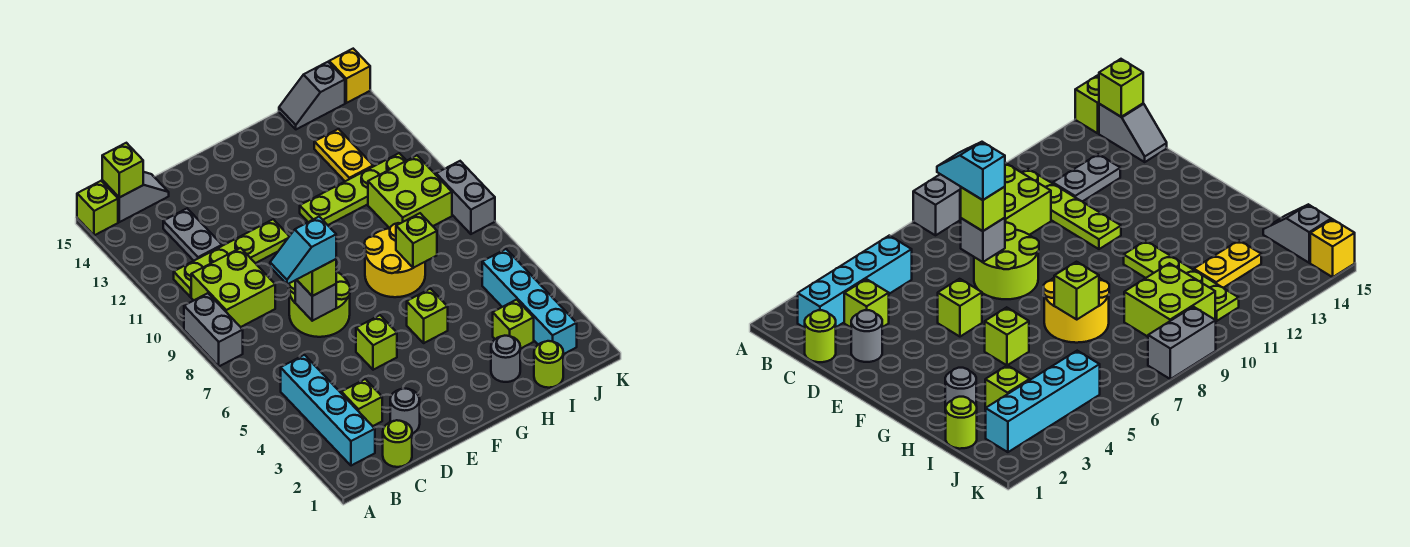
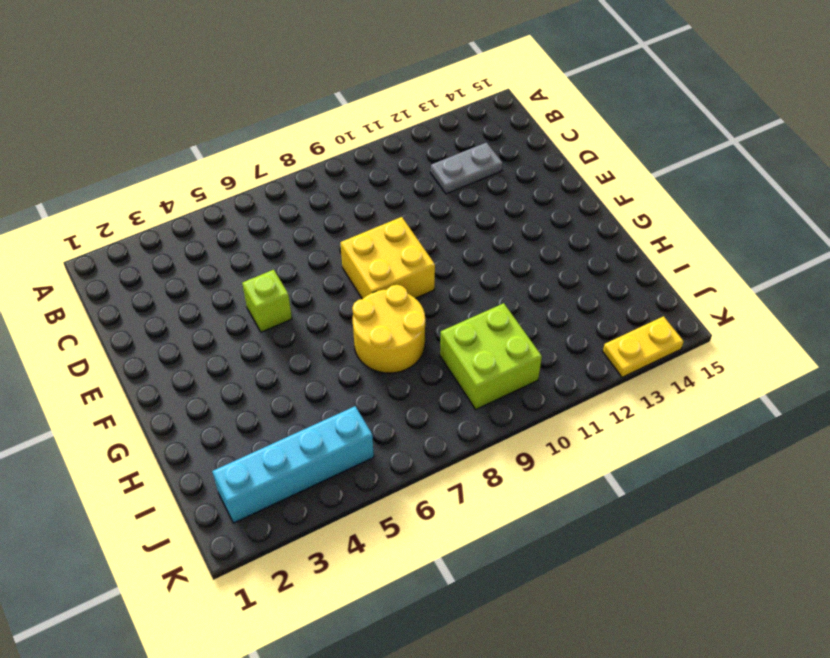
yellow 2x2 brick [341,217,435,299] -> lime 2x2 round brick [289,272,350,337]
yellow 1x2 plate [603,316,684,377] -> yellow 1x2 plate moved to [314,129,373,181]
none -> grey 1x2 brick [184,293,243,366]
none -> lime 1x1 brick [77,181,118,235]
none -> cyan 1x4 brick [281,355,375,466]

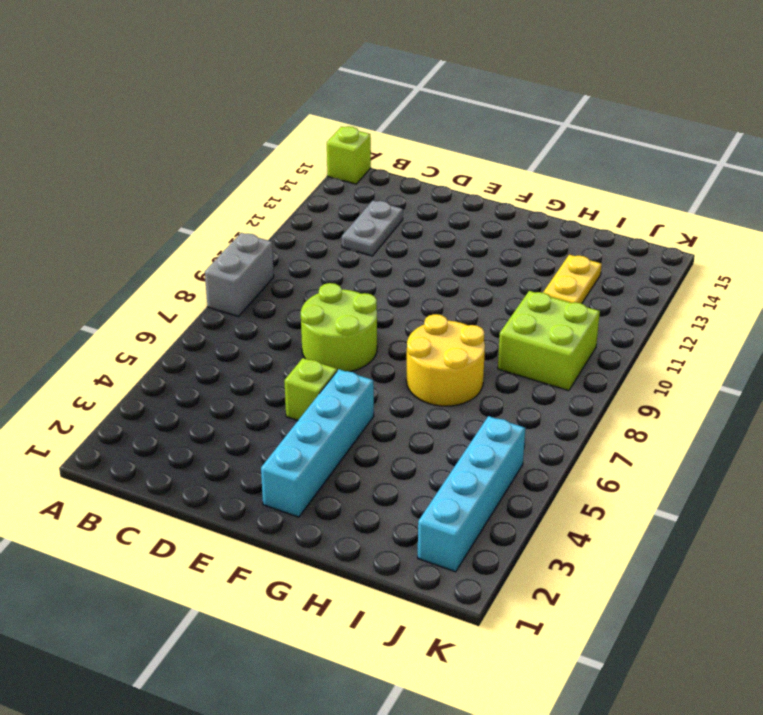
cyan 1x4 brick [261,369,374,517] -> cyan 1x4 brick moved to [281,355,375,466]
none -> lime 2x2 brick [191,248,275,327]
none -> lime 1x4 plate [174,219,289,297]
none -> grey 1x2 slope [102,172,169,222]

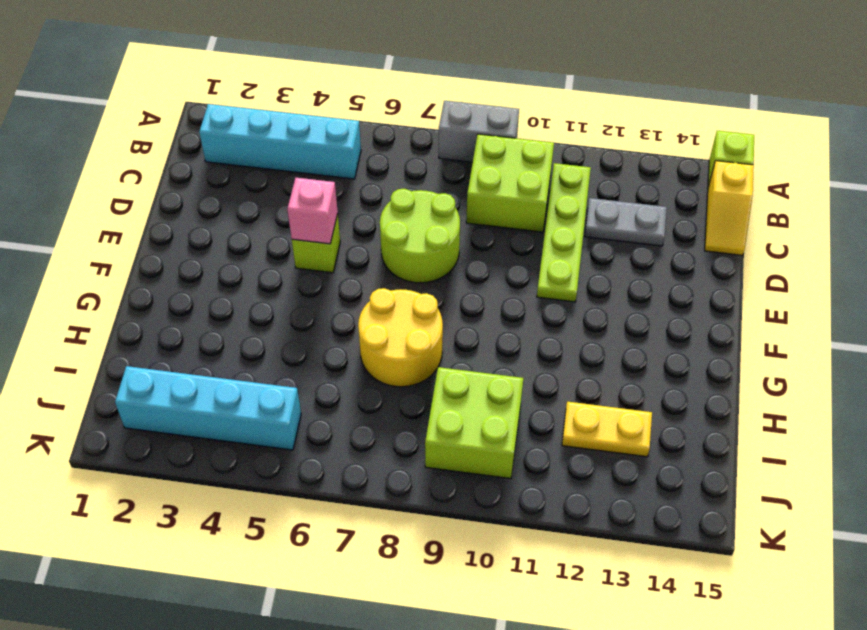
yellow 1x2 slope [705,161,754,255] -> grey 1x2 slope [102,172,169,222]
pink 1x1 brick [287,178,338,244] -> none
none -> lime 1x1 round brick [383,420,412,467]
none -> lime 1x1 brick [341,379,382,426]
none -> grey 1x1 round brick [390,388,420,433]

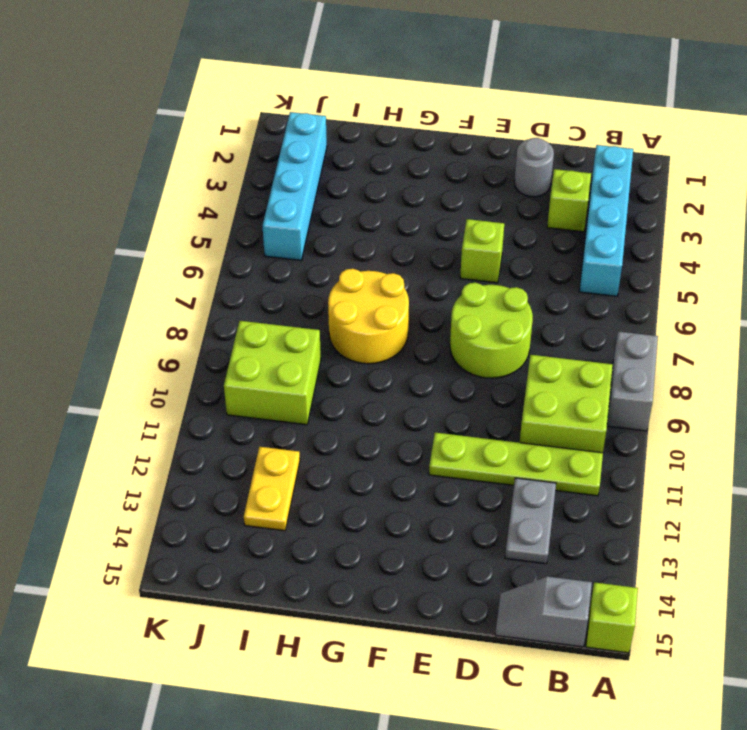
none -> lime 1x1 round brick [383,420,412,467]
none -> lime 1x1 brick [407,289,448,343]
none -> lime 1x4 plate [300,153,406,225]

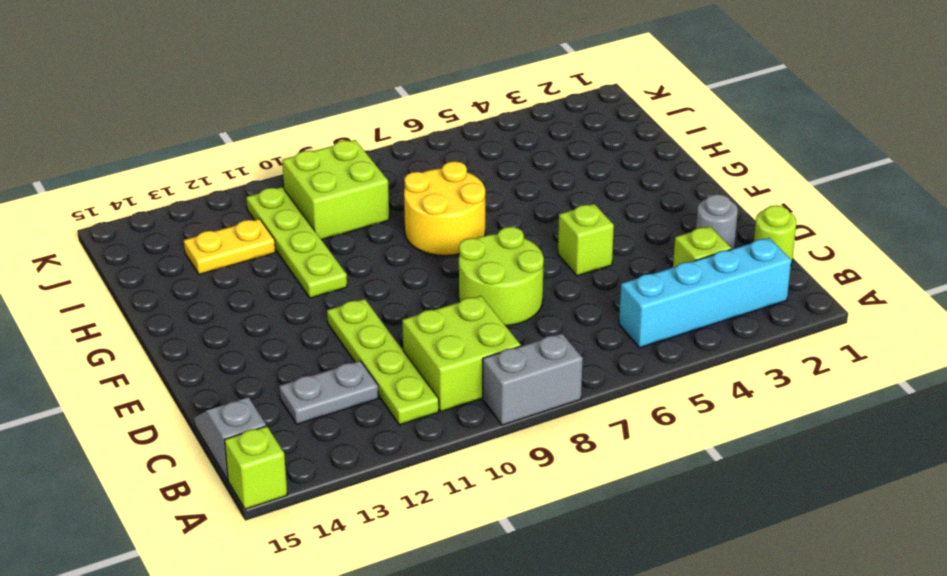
none -> lime 1x1 brick [407,289,448,343]
none -> grey 1x1 round brick [491,336,520,382]
none -> lime 1x1 round brick [534,341,563,388]

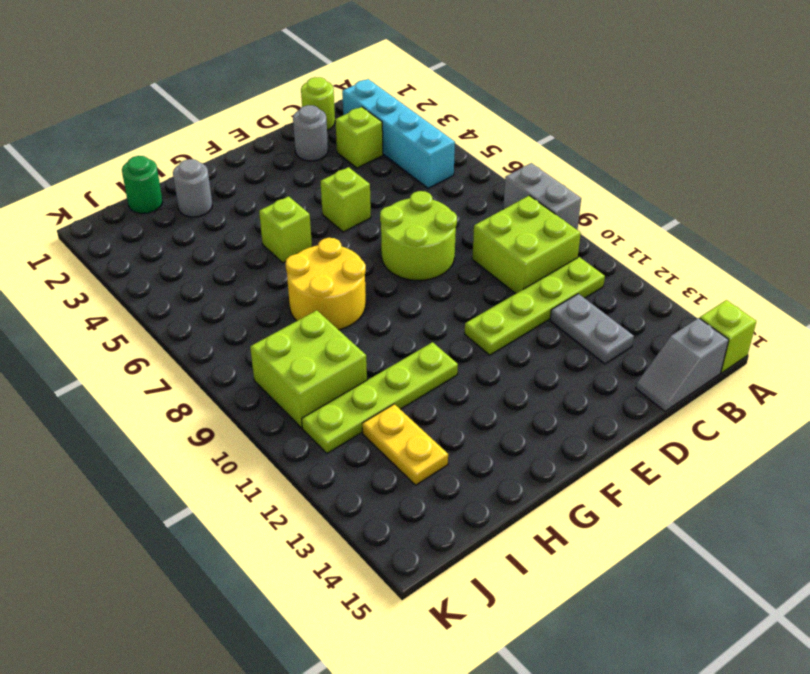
green 1x1 round brick [122,156,163,214] -> lime 1x1 round brick [534,341,563,388]
none -> lime 1x1 brick [493,300,534,349]
none -> grey 1x2 slope [279,62,345,129]
none -> cyan 1x4 brick [482,249,577,354]

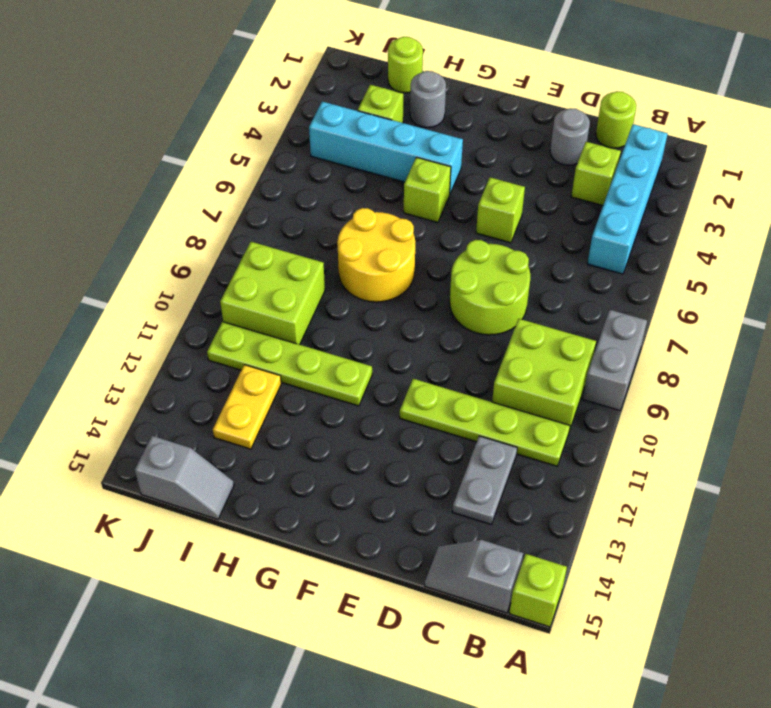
cyan 1x4 brick [309,102,463,194] -> cyan 1x4 brick turned to [482,249,577,354]
none -> grey 1x2 brick [436,161,495,234]
none -> yellow 1x1 brick [329,49,370,103]
none -> lime 1x1 brick [102,143,143,198]

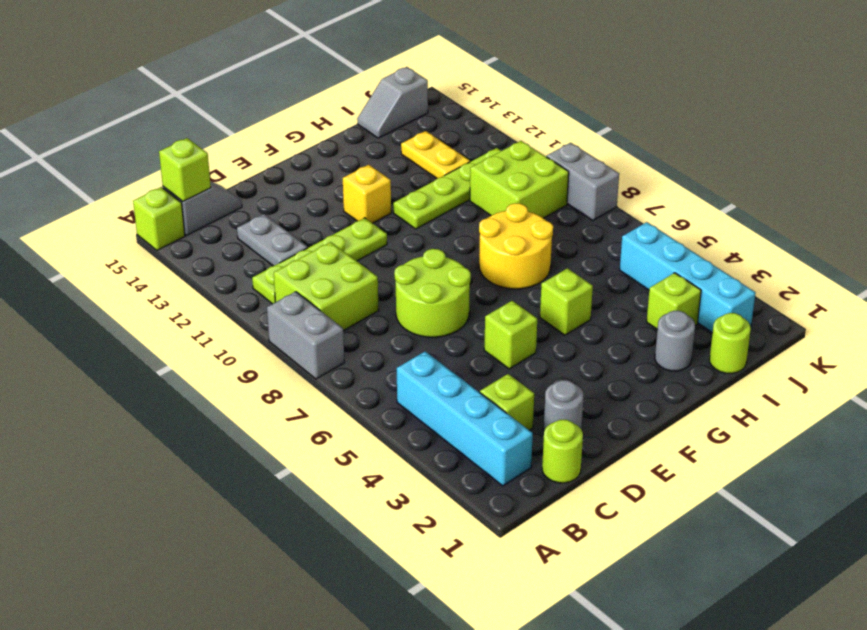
yellow 1x1 brick [343,165,391,223] -> yellow 1x1 brick moved to [329,49,370,103]
none -> grey 1x1 brick [295,280,336,321]
none -> lime 1x1 brick [396,213,437,268]
none -> lime 1x1 brick [297,259,336,296]

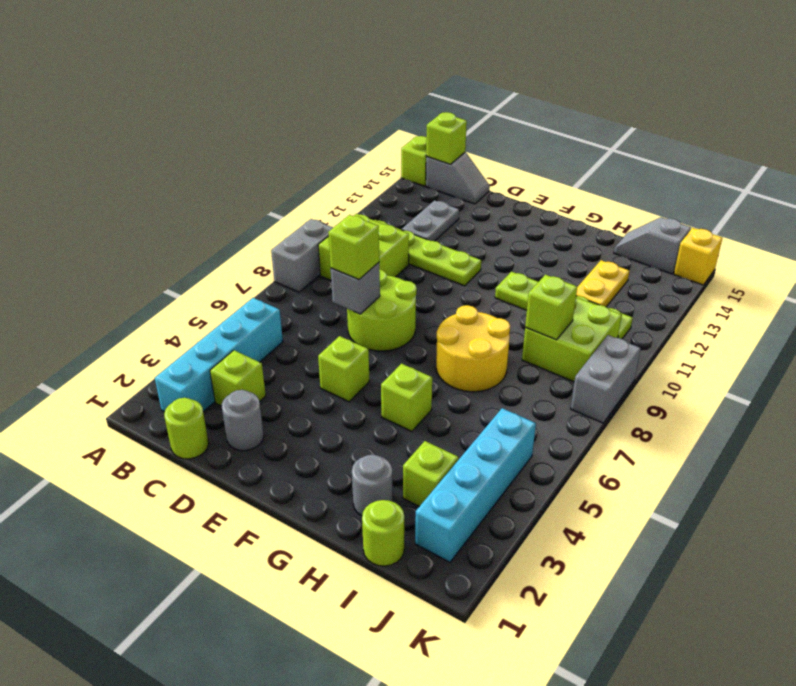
lime 1x1 brick [525,275,577,340] -> lime 1x1 brick moved to [396,213,437,268]
none -> cyan 1x2 slope [270,217,336,284]

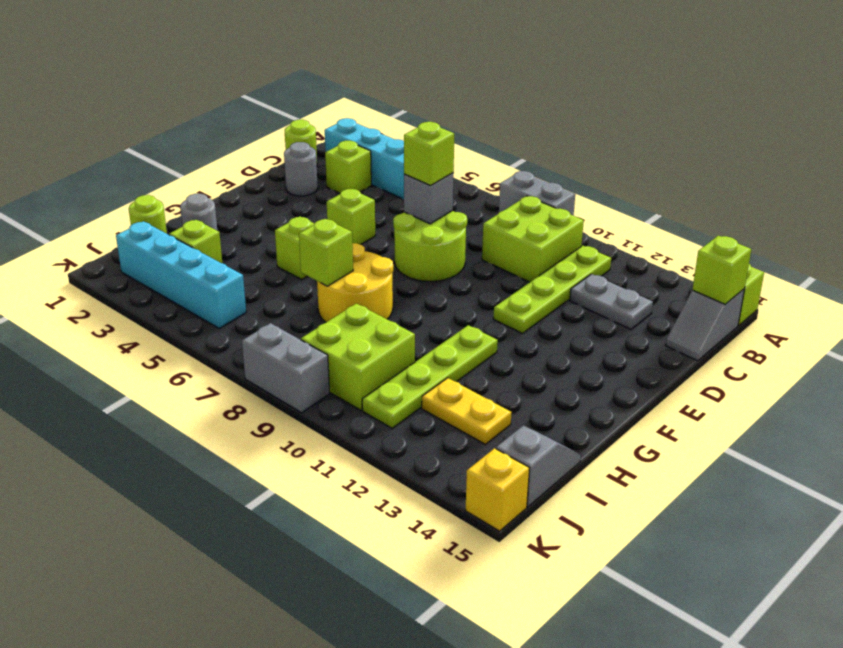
none -> cyan 1x2 slope [270,217,336,284]

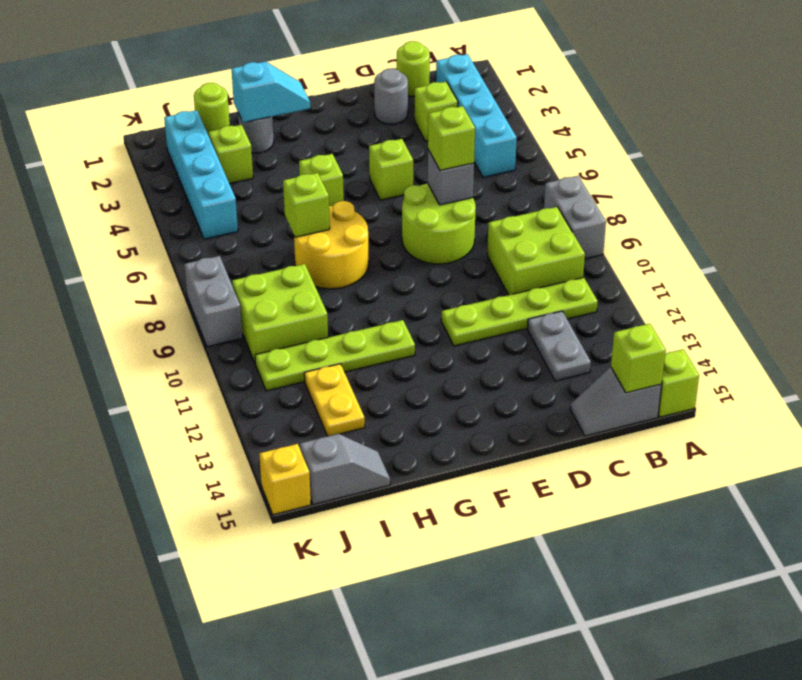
cyan 1x2 slope [232,61,310,123] -> cyan 1x2 slope moved to [270,217,336,284]

